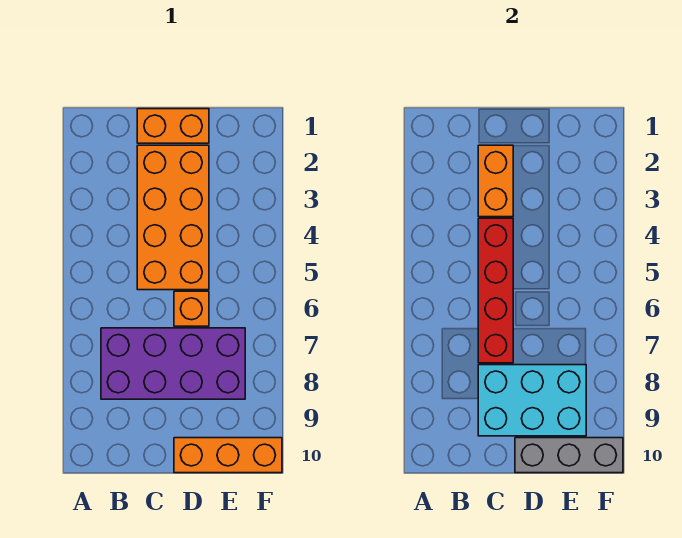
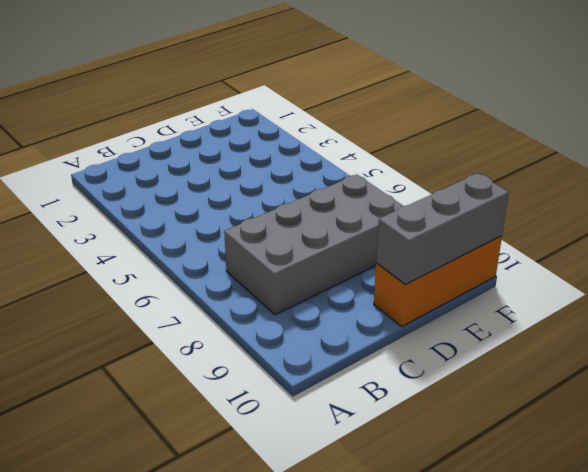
grey 2x4 brick [224,175,403,315] -> purple 2x4 brick [101,328,245,399]
none -> orange 1x2 brick [137,109,209,143]
none -> orange 2x4 brick [137,145,209,290]

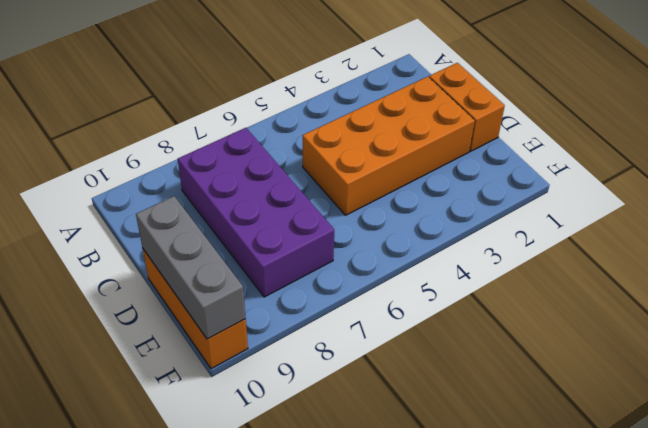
none -> orange 1x1 brick [174,291,209,326]
none -> orange 1x2 brick [478,145,513,217]

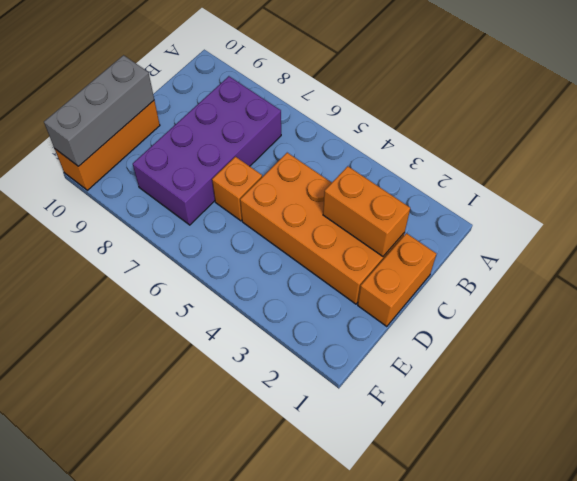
none -> red 1x4 brick [478,218,513,363]
none -> cyan 2x3 brick [478,365,586,436]

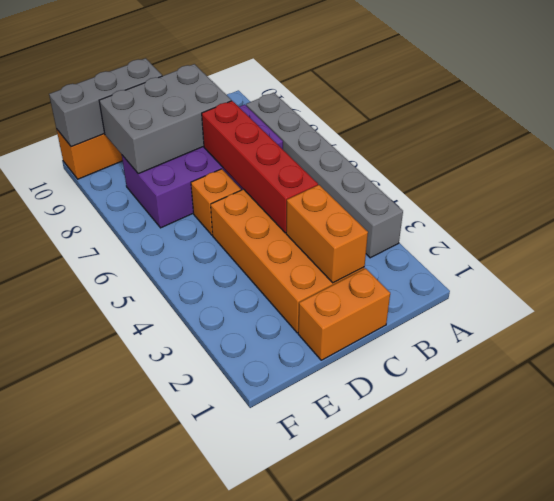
grey 1x6 brick [246,93,403,258] -> none
grey 2x3 brick [99,64,231,174] -> cyan 2x3 brick [478,365,586,436]

